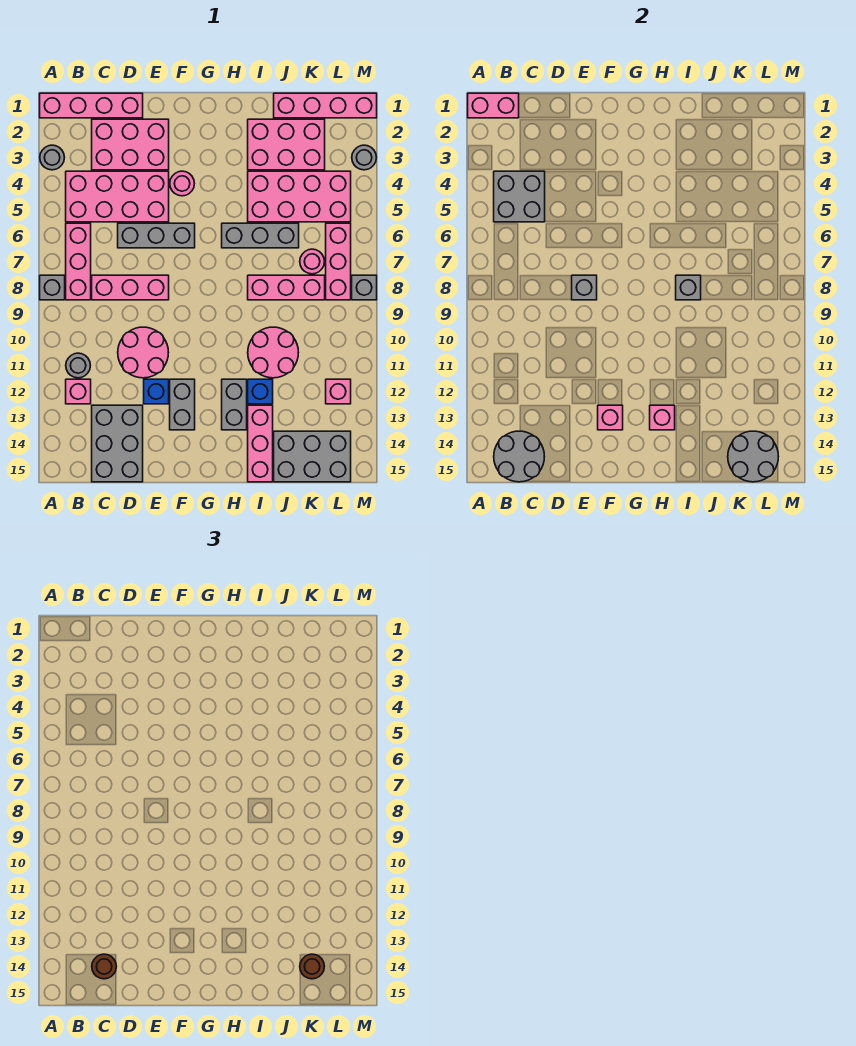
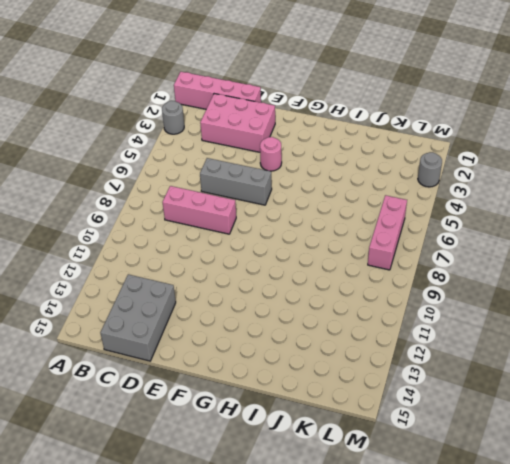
none -> grey 1x1 brick [40,275,65,300]
none -> pink 2x4 brick [66,171,169,222]
none -> pink 1x3 brick [66,223,91,300]
none -> grey 1x1 round brick [66,353,90,378]

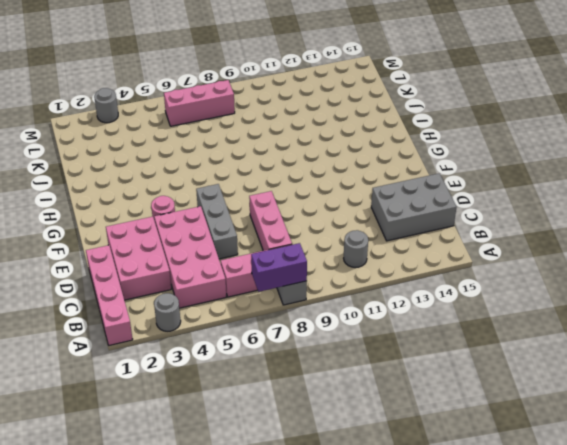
purple 1x2 brick [251,243,307,292] -> none
none -> pink 1x1 brick [66,379,91,404]
none -> pink 2x2 round brick [118,327,168,378]
none -> blue 1x1 brick [144,379,169,404]
none -> grey 1x2 brick [170,379,195,430]

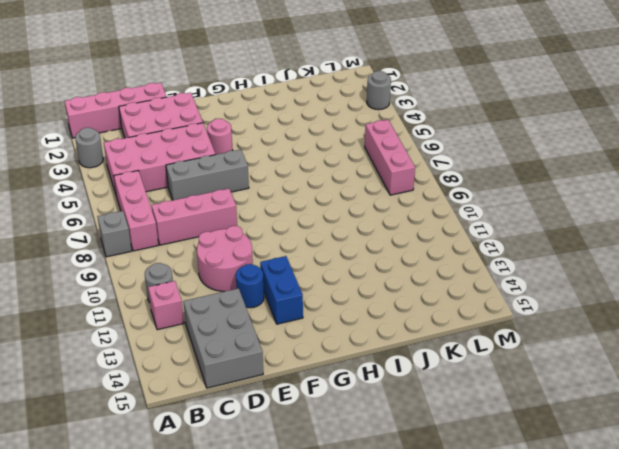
blue 1x1 round brick [236,264,264,308] -> blue 1x1 brick [144,379,169,404]
blue 1x2 brick [260,256,303,324] -> grey 1x2 brick [170,379,195,430]
none -> grey 1x3 brick [222,223,299,248]
none -> grey 1x2 brick [222,379,247,430]
none -> pink 2x3 brick [248,119,325,170]
none -> pink 2x4 brick [248,171,351,222]

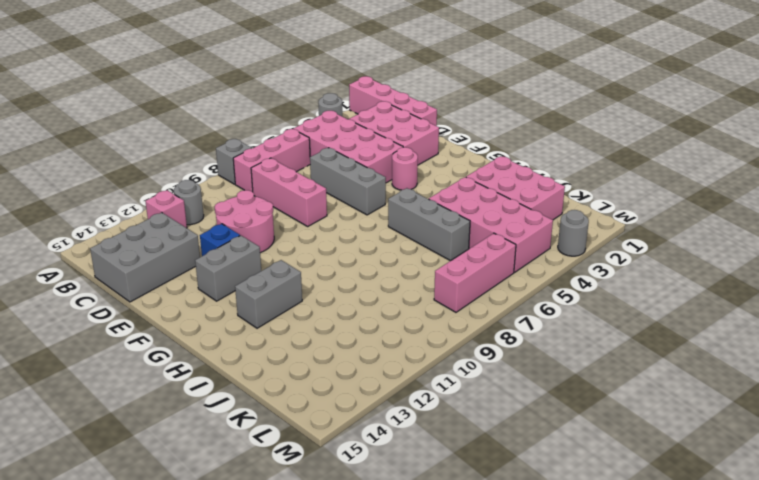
none -> pink 1x3 brick [248,275,325,300]
none -> pink 2x2 round brick [248,327,298,378]
none -> blue 1x1 brick [248,379,273,404]
none -> pink 1x3 brick [248,405,273,482]

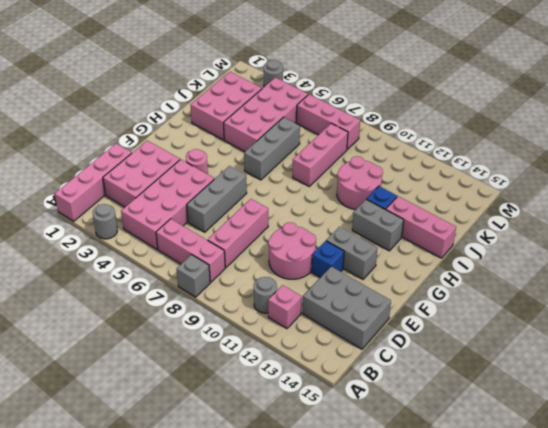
none -> pink 1x4 brick [274,93,377,118]
none -> grey 2x3 brick [274,431,351,482]
none -> pink 1x1 round brick [300,249,324,274]
none -> pink 1x1 brick [326,379,351,404]

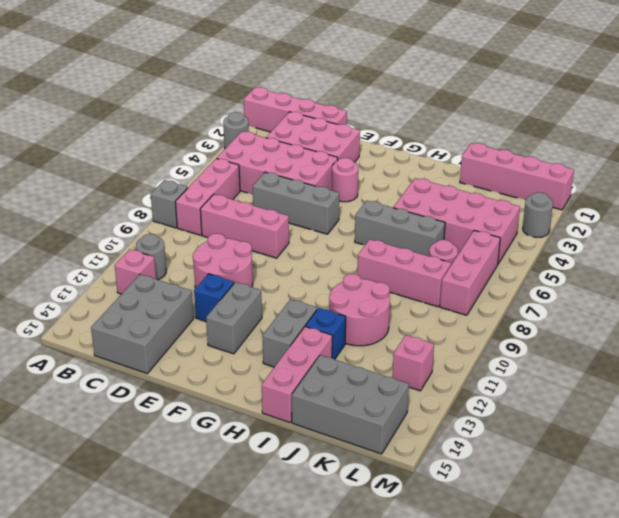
none -> pink 2x3 brick [248,119,325,170]
none -> grey 1x1 brick [352,275,377,300]
none -> pink 1x2 brick [468,93,519,118]
none -> grey 2x2 brick [494,171,545,222]

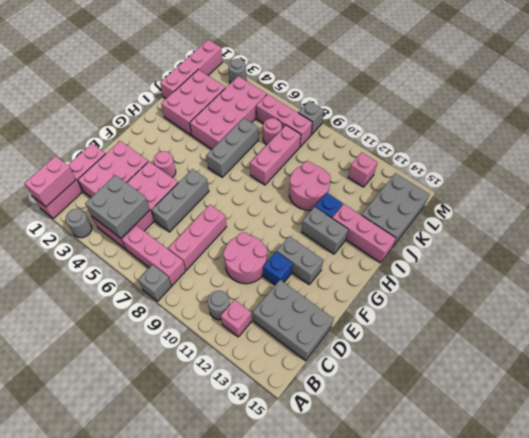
none -> grey 2x2 round brick [494,431,544,482]
none -> grey 1x1 brick [572,275,597,300]
none -> pink 1x1 brick [598,405,623,430]
none -> pink 1x1 brick [650,405,675,430]

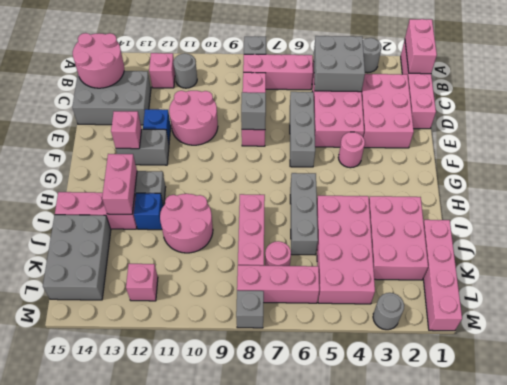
pink 2x2 round brick [73,33,124,88] -> grey 2x2 round brick [494,431,544,482]
pink 1x2 brick [102,154,137,214] -> pink 1x1 brick [650,405,675,430]
none -> grey 1x1 brick [676,275,701,300]
none -> grey 2x2 round brick [728,431,778,482]
none -> brown 1x1 round brick [92,954,116,979]
none -> brown 1x1 round brick [300,954,324,979]

